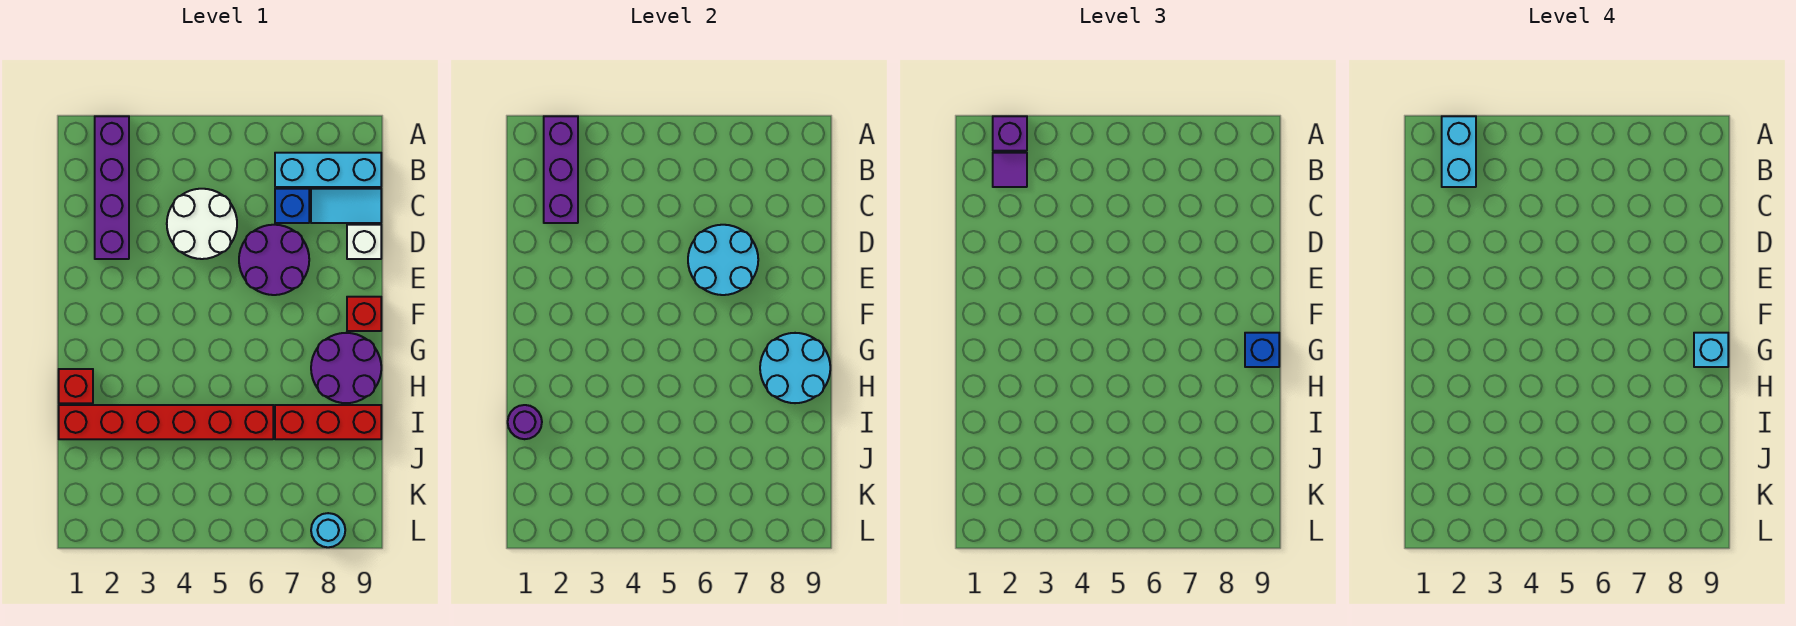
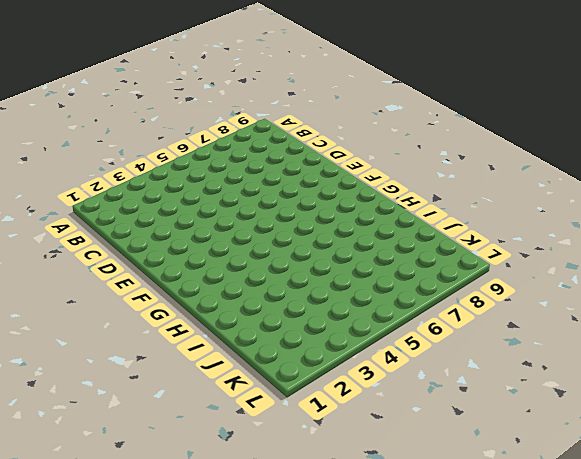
none -> purple 1x4 brick [95,116,129,259]
none -> cyan 1x3 brick [275,153,381,187]
none -> white 2x2 round brick [167,189,237,259]

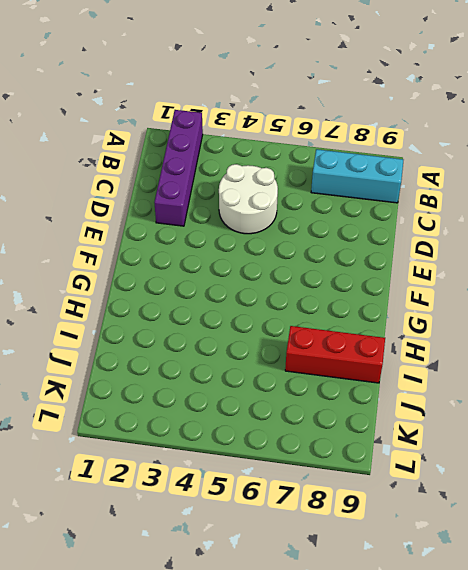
none -> blue 1x1 brick [275,189,309,223]
none -> cyan 1x2 tile [311,189,381,223]
none -> purple 2x2 round brick [239,225,309,295]

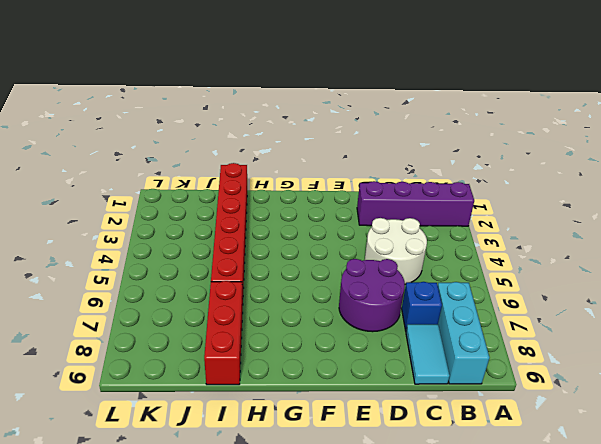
none -> white 1x1 brick [347,225,381,259]
none -> red 1x1 brick [347,297,381,331]
none -> purple 2x2 round brick [311,333,381,403]

